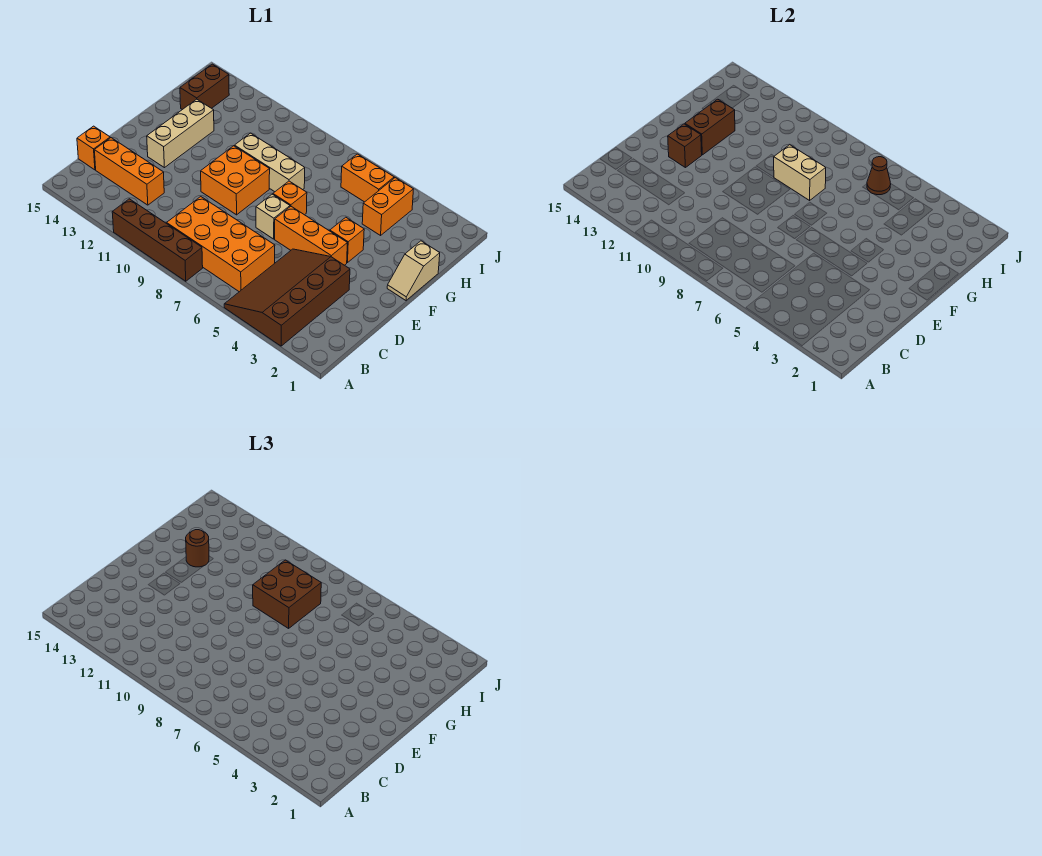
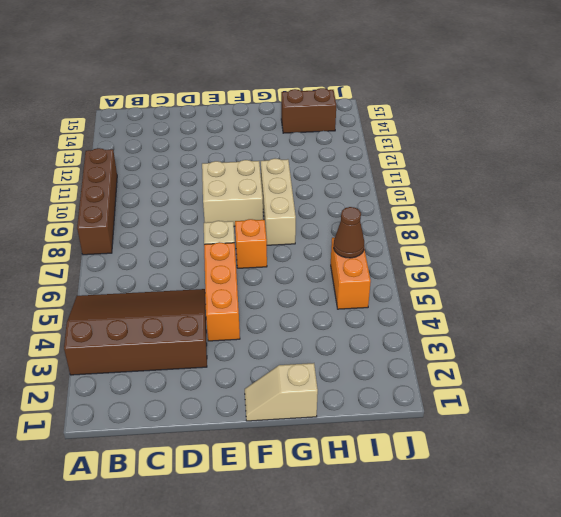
tan 2x2 brick [202,160,263,226] -> orange 2x2 brick [201,146,270,215]
none -> orange 2x4 brick [167,197,275,292]
none -> orange 1x3 brick [94,138,164,205]
none -> orange 1x1 brick [77,126,110,170]

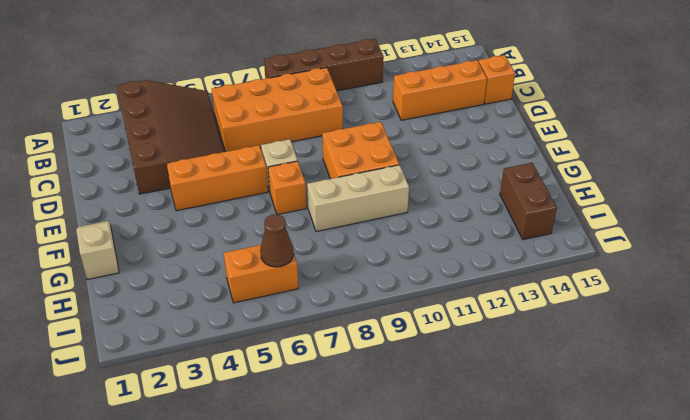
none -> tan 1x3 brick [147,99,214,168]
none -> orange 1x1 brick [330,217,364,263]
none -> orange 1x2 brick [362,178,413,235]

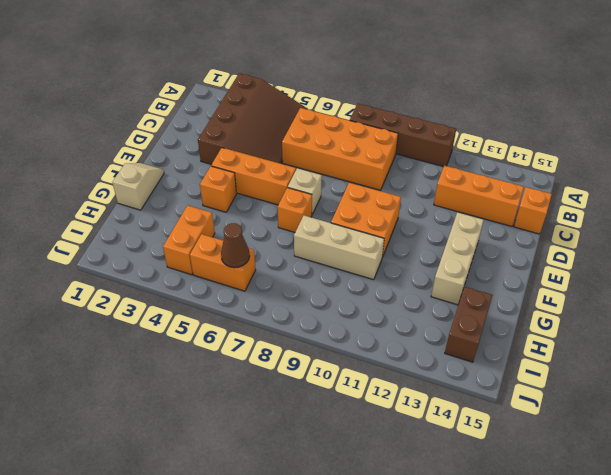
none -> brown 1x1 brick [668,124,702,168]
none -> brown 1x2 brick [685,99,735,155]
none -> tan 1x2 brick [774,145,826,200]

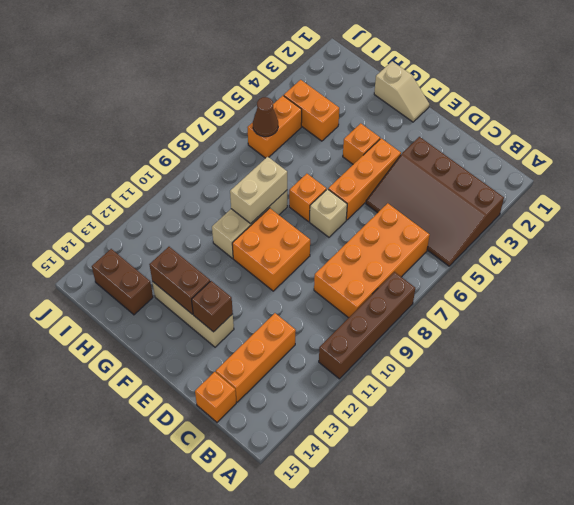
none -> brown 2x2 brick [253,560,321,628]
none -> brown 1x1 round brick [186,530,209,567]

